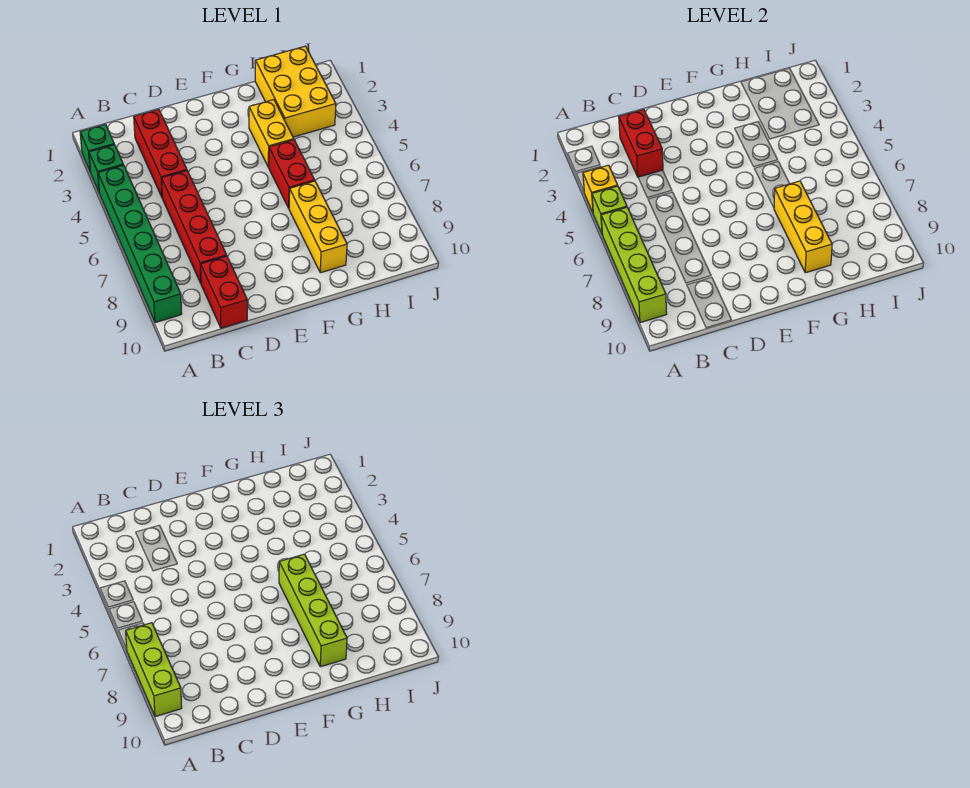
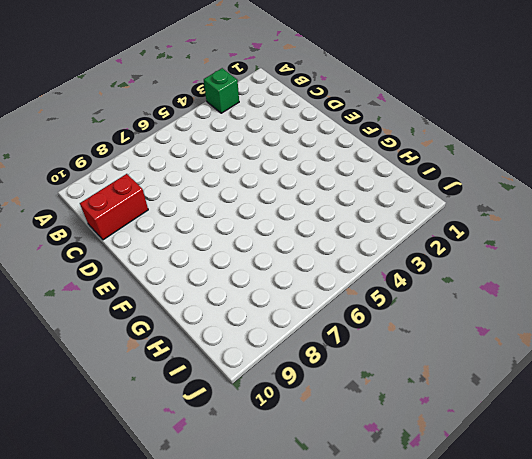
none -> green 1x1 brick [80,124,114,172]
none -> green 1x6 brick [98,165,182,323]
none -> red 1x3 brick [134,109,187,197]

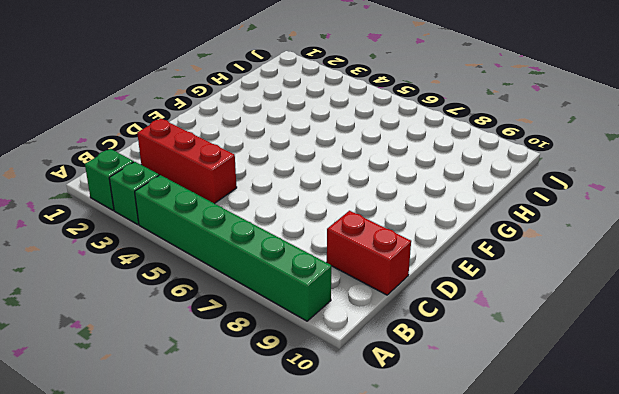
none -> red 1x4 brick [162,171,227,283]
none -> yellow 1x2 brick [249,100,294,167]
none -> red 1x2 brick [269,140,315,208]

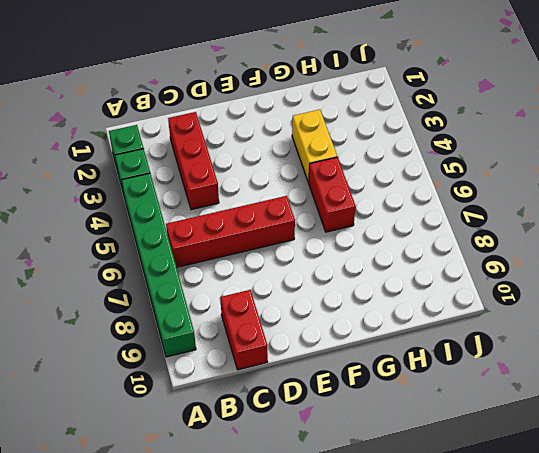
red 1x4 brick [166,196,295,267] -> red 1x4 brick turned to [162,171,227,283]
none -> yellow 1x3 brick [289,181,347,273]
none -> yellow 2x3 brick [255,46,336,137]
none -> yellow 1x1 brick [583,165,618,212]

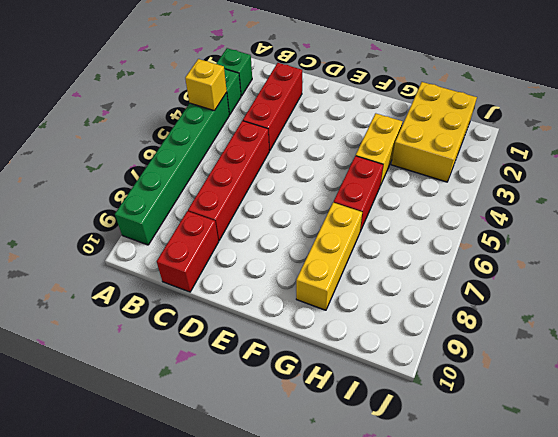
none -> lime 1x1 brick [592,186,627,235]
none -> lime 1x4 brick [601,207,667,323]
none -> red 1x2 brick [619,109,663,177]

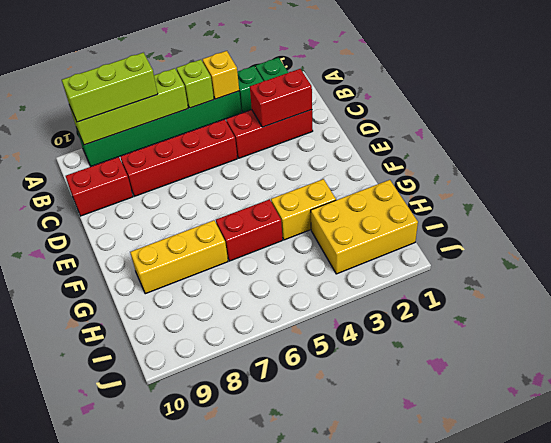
none -> yellow 1x3 brick [774,181,832,273]
none -> lime 1x4 brick [279,554,347,667]

